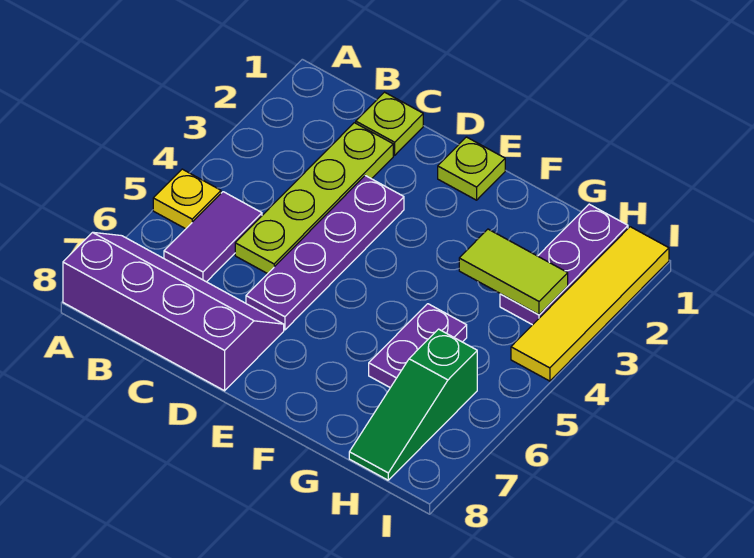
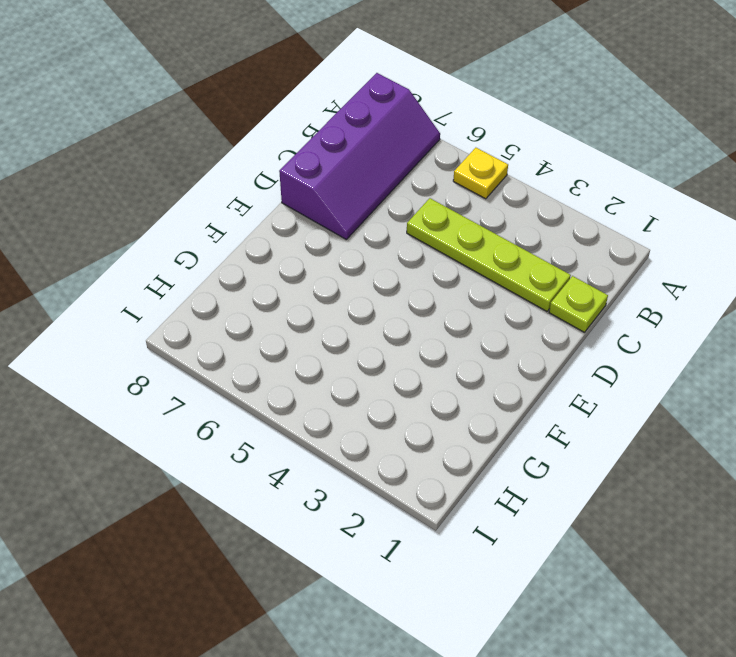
none -> purple 1x2 tile [164,192,262,282]
none -> purple 1x4 plate [246,176,404,330]
none -> lime 1x1 plate [438,137,505,200]

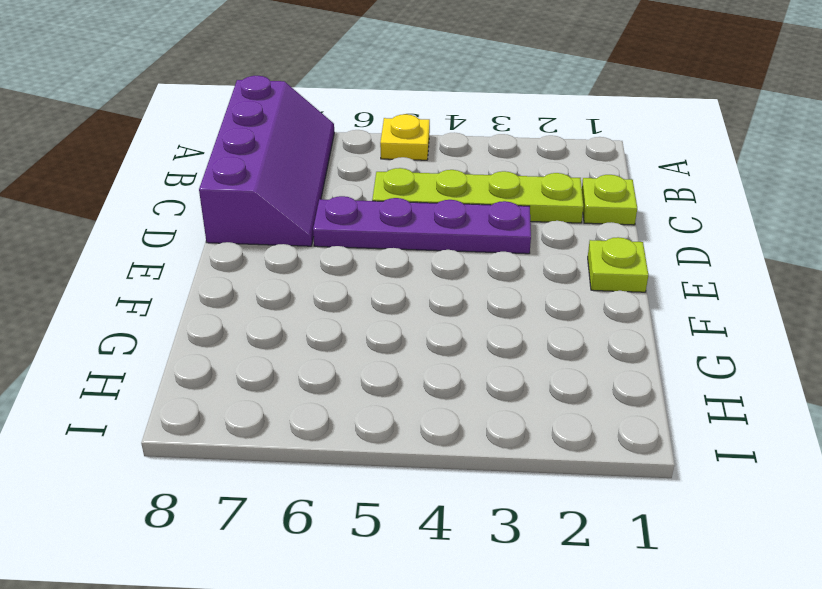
none -> purple 1x2 tile [164,192,262,282]
none -> purple 1x2 plate [369,304,467,388]
none -> purple 1x3 plate [500,204,628,325]

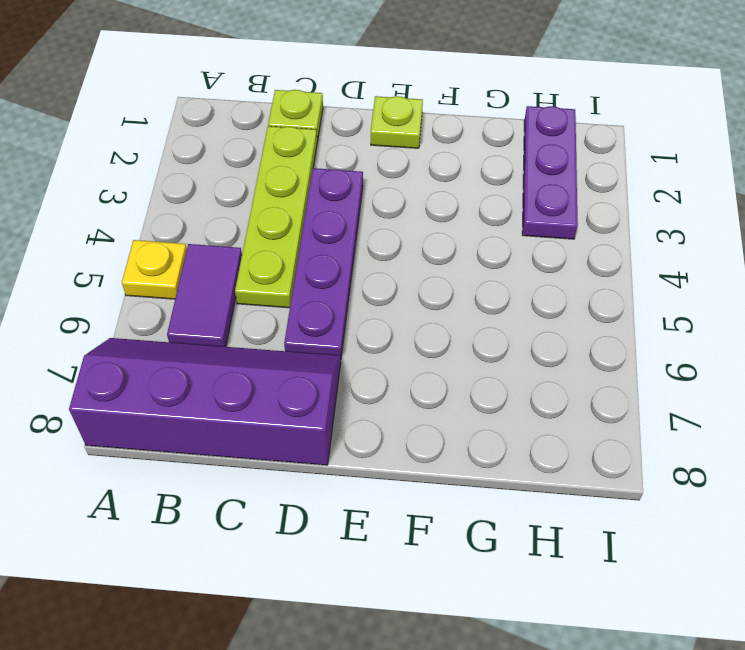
none -> purple 1x2 plate [369,304,467,388]
none -> green 1x3 slope [349,329,477,480]
none -> yellow 1x4 tile [511,227,669,381]

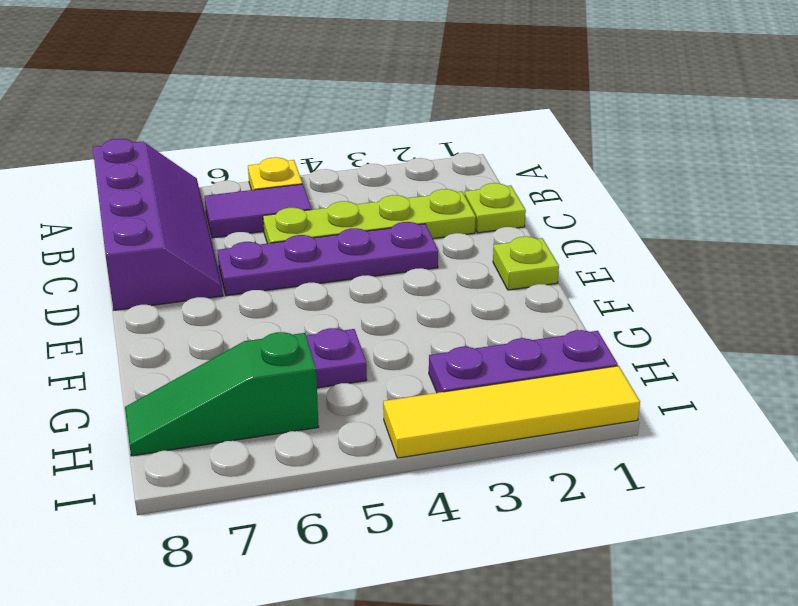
none -> lime 1x2 tile [459,229,568,315]

